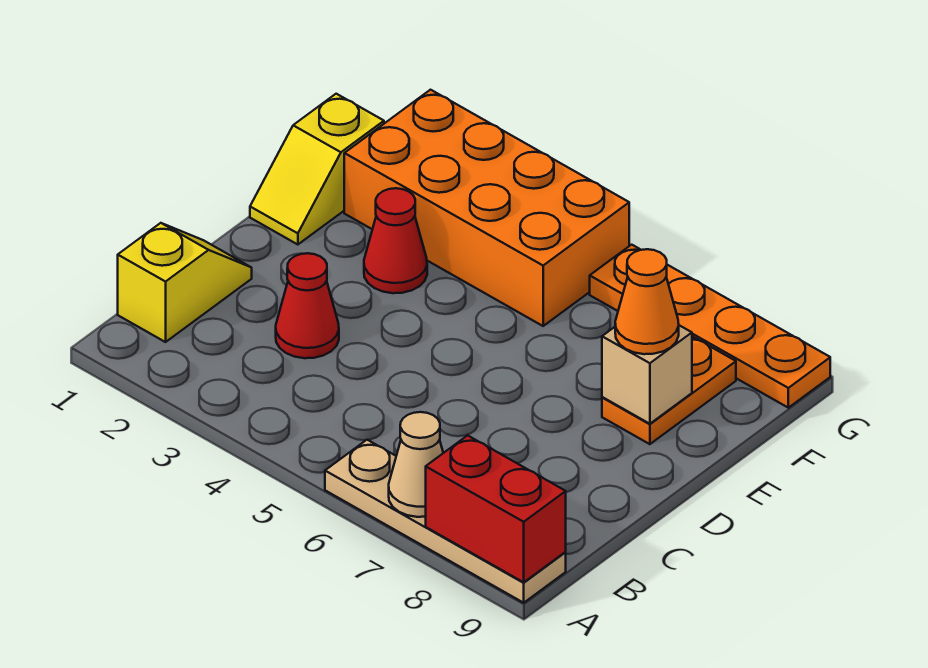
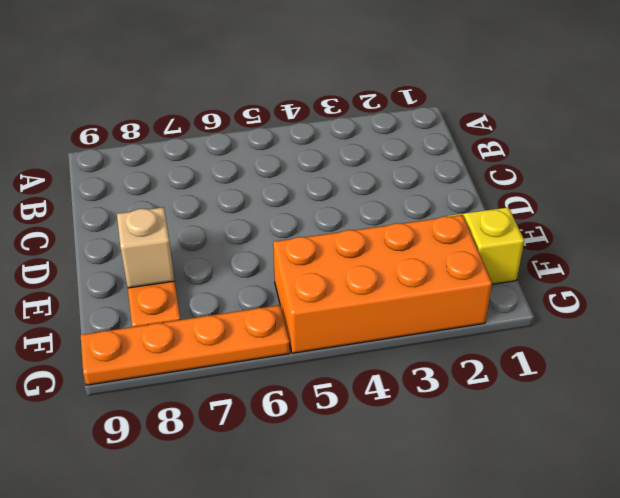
none -> tan 1x4 plate [325,440,566,603]
none -> yellow 1x2 slope [118,223,252,342]
none -> red 1x1 cone [276,253,339,358]

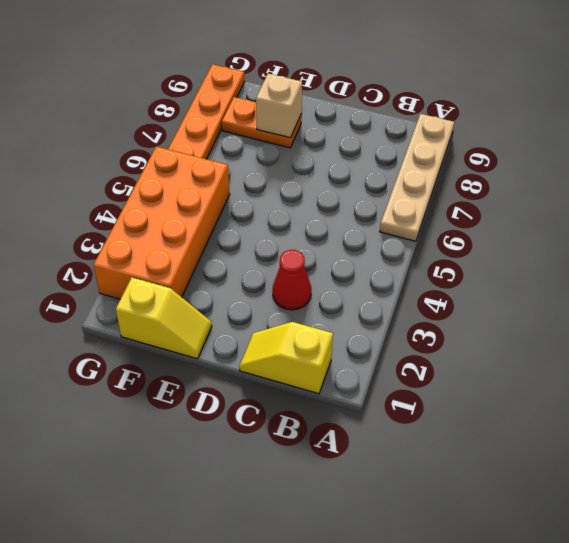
none -> red 1x1 cone [364,188,427,293]
none -> tan 1x1 cone [389,412,443,517]
none -> red 1x2 brick [426,435,566,582]

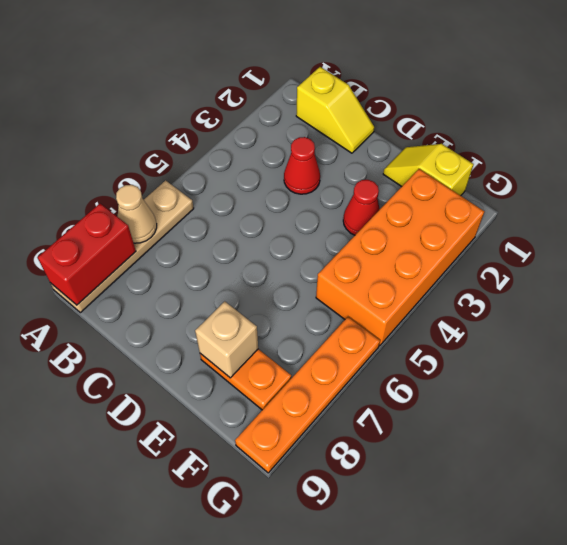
none -> orange 1x1 cone [615,249,679,354]

